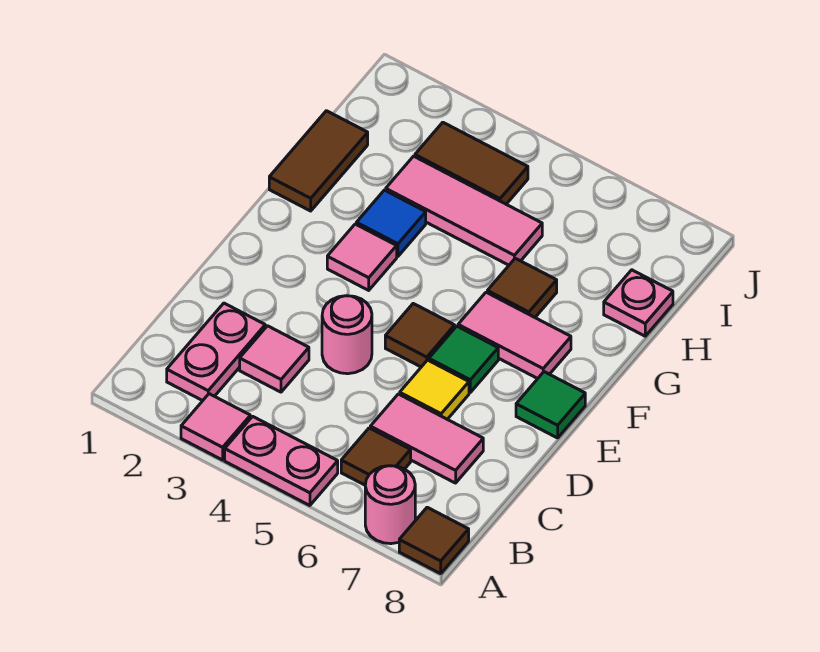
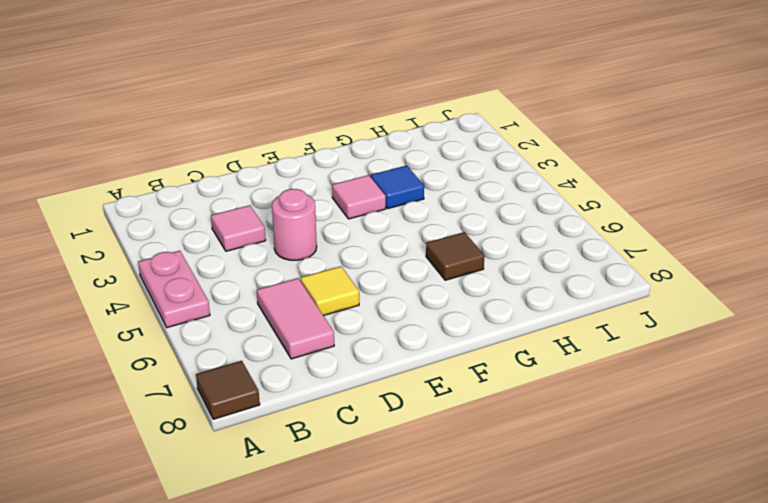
none -> pink 1x1 tile [181,394,250,460]
none -> pink 1x1 round brick [365,466,415,544]
none -> pink 1x2 plate [167,303,265,401]

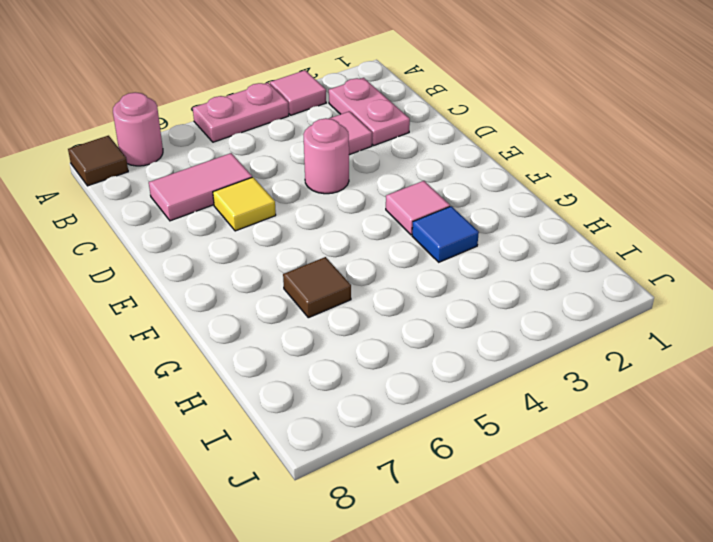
none -> brown 1x1 tile [341,428,411,485]
none -> brown 1x1 tile [385,304,455,367]
none -> green 1x1 tile [429,326,498,392]

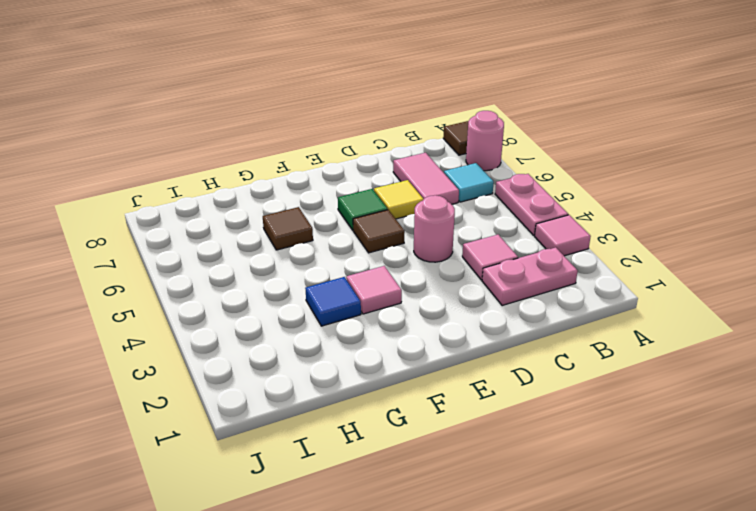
cyan 1x1 tile [444,163,494,202] -> brown 1x1 tile [341,428,411,485]
none -> green 1x1 tile [516,372,585,438]
none -> pink 1x2 tile [458,292,571,379]
none -> brown 1x2 tile [269,111,368,211]

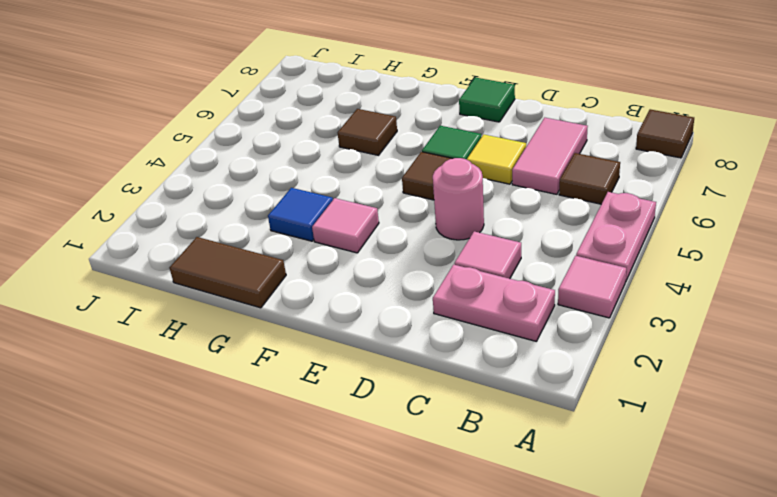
none -> pink 1x1 round brick [365,466,415,544]
none -> pink 1x2 tile [458,292,571,379]
none -> pink 1x3 tile [386,156,542,265]

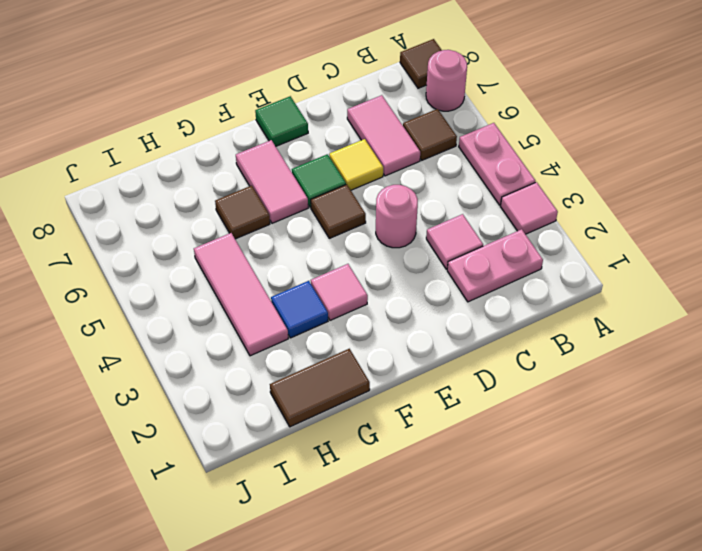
none -> pink 1x1 plate [604,270,673,336]
none -> brown 1x2 tile [415,122,528,204]

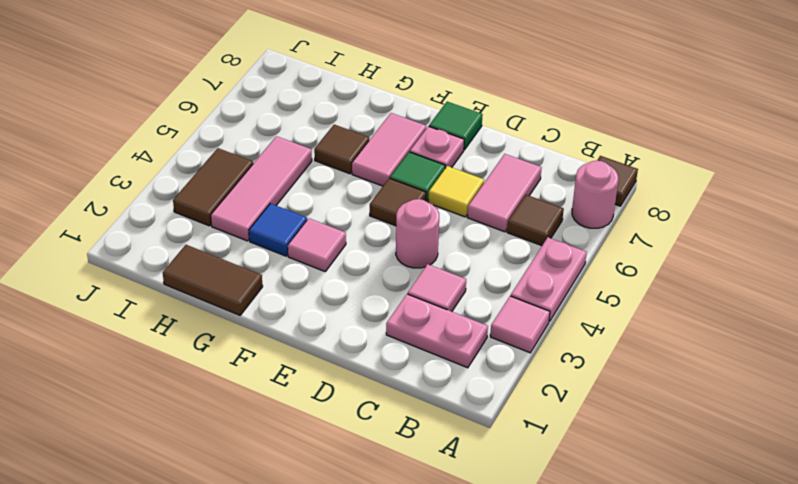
pink 1x1 plate [410,126,464,168] -> pink 1x1 plate moved to [604,270,673,336]

